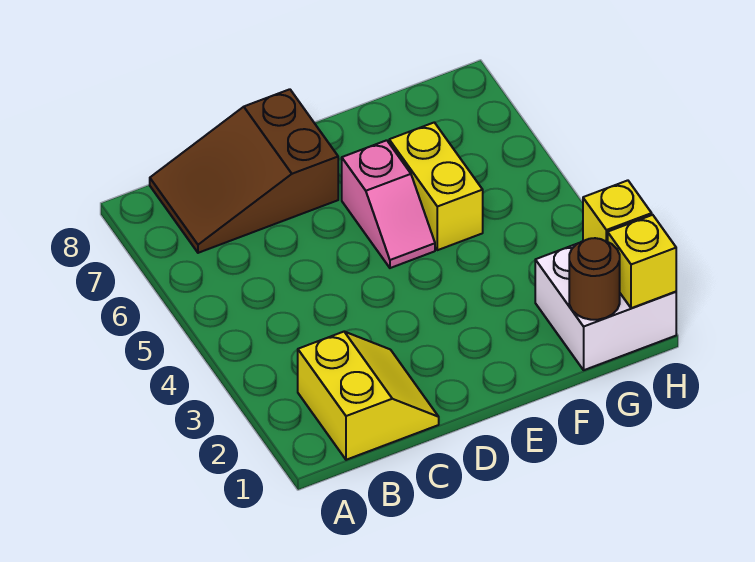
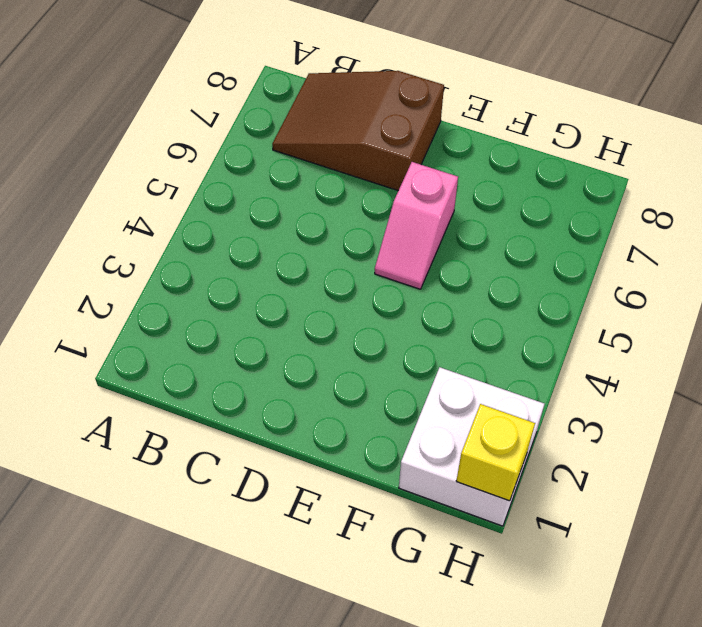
none -> yellow 2x2 slope [298,332,439,460]
none -> yellow 1x2 brick [389,122,483,250]

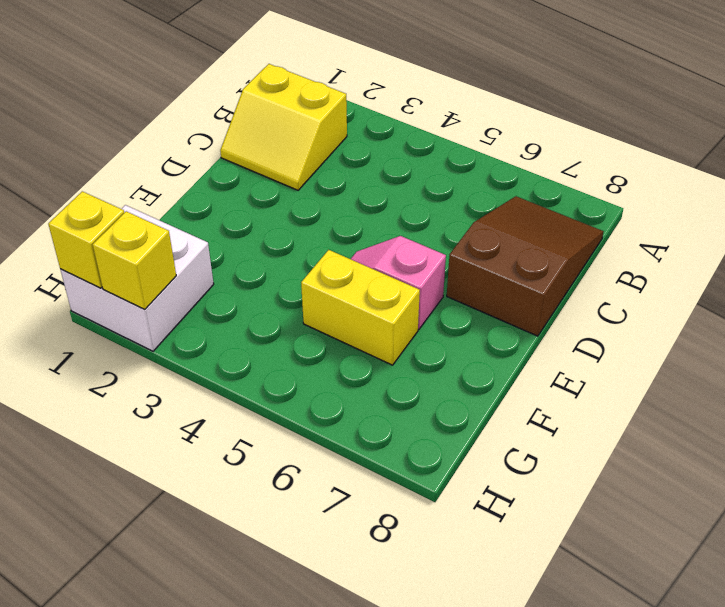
none -> brown 1x1 round brick [569,238,620,320]

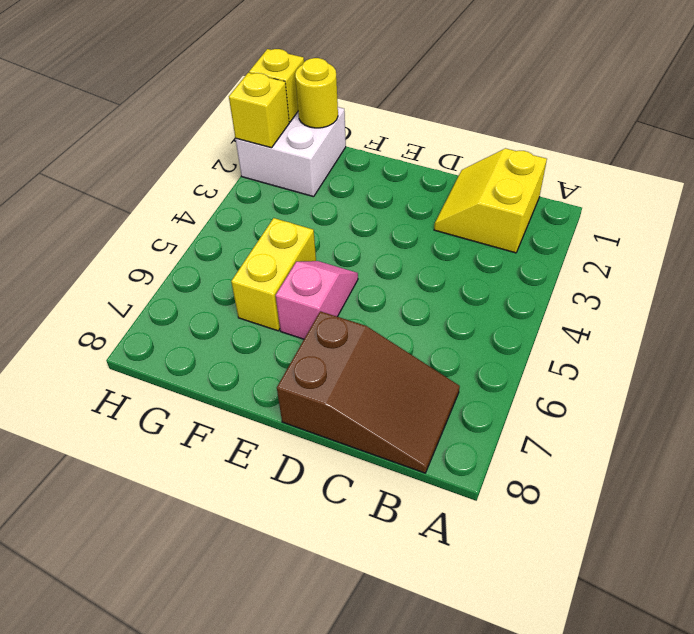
yellow 1x1 round brick [295,58,338,128] -> brown 1x1 round brick [569,238,620,320]

